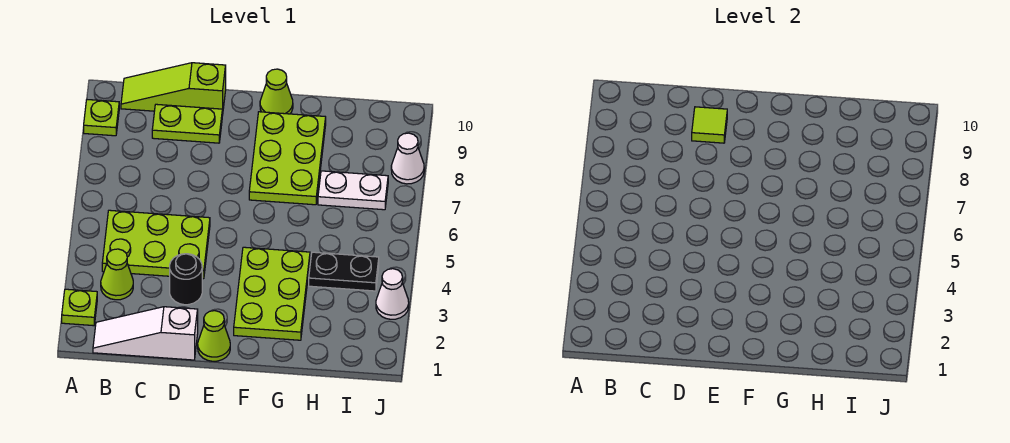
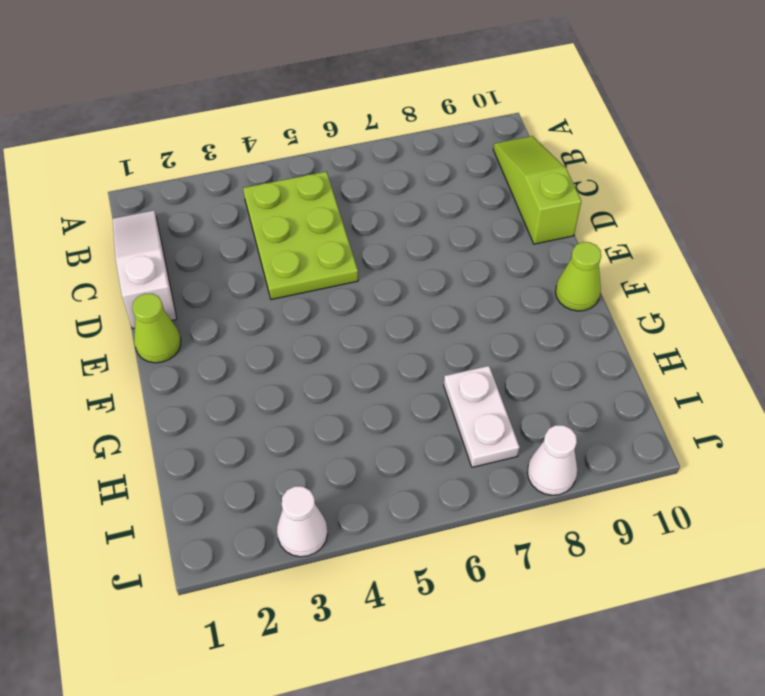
none -> lime 1x1 plate [62,289,97,326]
none -> lime 1x1 plate [84,100,119,136]
none -> lime 1x1 cone [101,249,133,300]

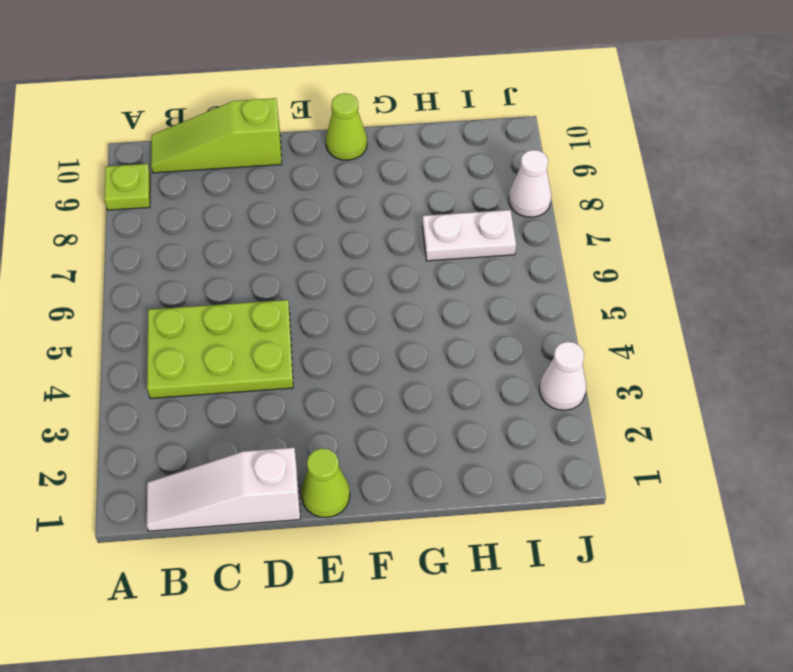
none -> lime 1x1 plate [62,289,97,326]
none -> lime 1x1 cone [101,249,133,300]
none -> lime 1x2 plate [152,104,222,143]

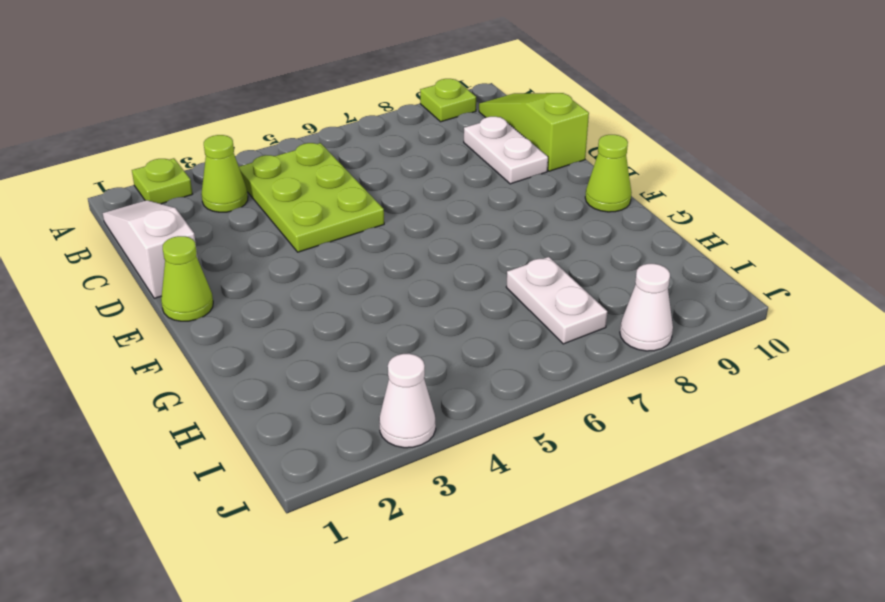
white 1x2 plate [464,117,548,184] -> lime 1x2 plate [152,104,222,143]
none -> black 1x1 round brick [170,254,202,305]
none -> lime 2x3 plate [234,247,310,340]
none -> lime 2x3 plate [249,112,326,205]

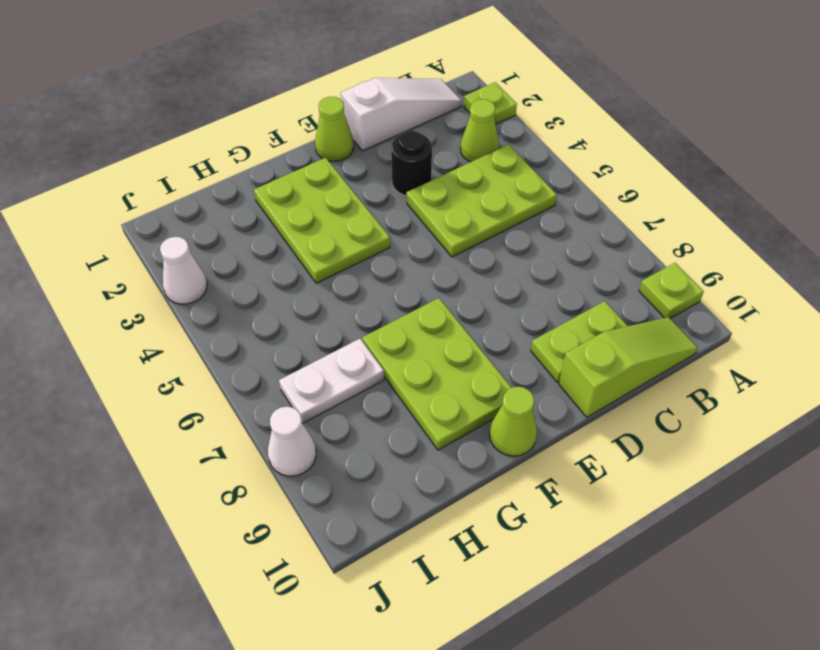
none -> black 1x2 plate [309,252,379,291]
none -> lime 1x1 tile [692,107,727,143]

